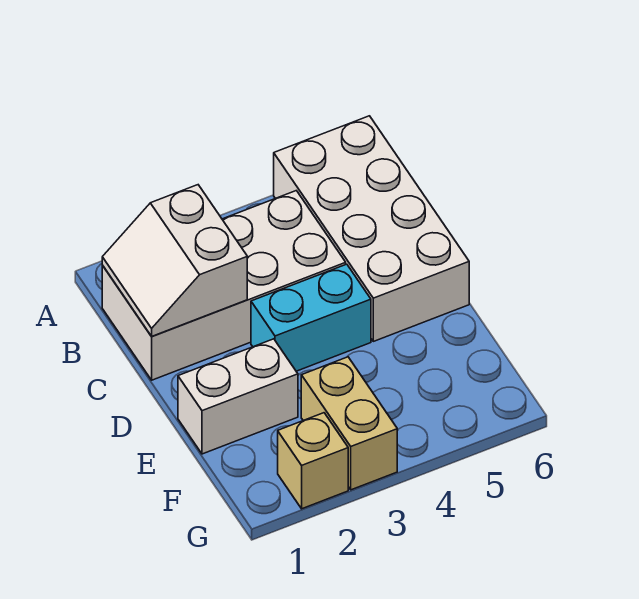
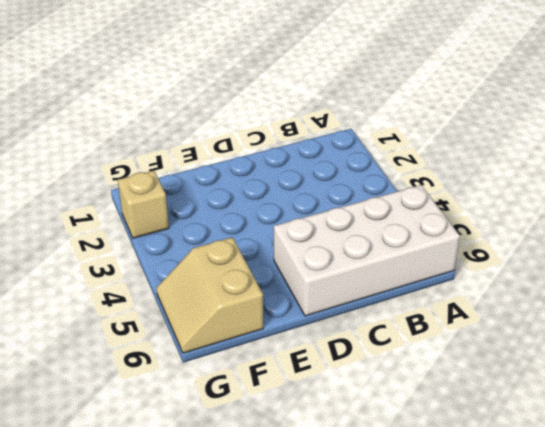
tan 2x2 slope [156,237,263,353] -> none
none -> white 2x4 brick [102,191,346,380]
none -> cyan 1x2 brick [251,264,371,371]

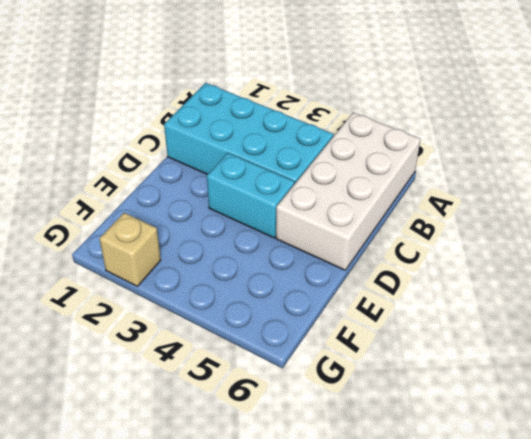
cyan 2x4 brick [164,83,333,184] -> white 2x4 brick [102,191,346,380]
none -> white 1x2 brick [178,339,298,454]
none -> tan 1x2 brick [301,357,397,490]

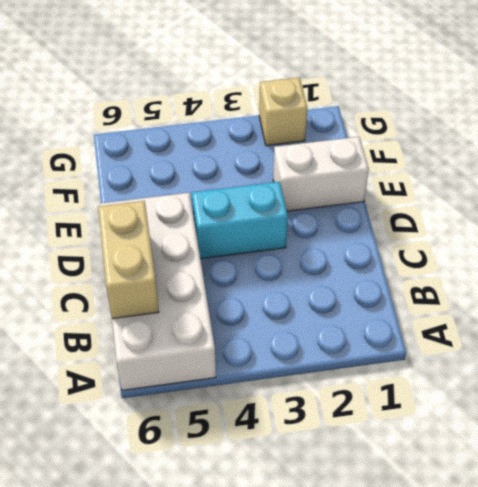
tan 1x2 brick [98,201,159,319] -> tan 1x2 brick moved to [301,357,397,490]
none -> white 2x4 brick [102,191,346,380]
none -> white 2x2 slope [102,185,247,336]

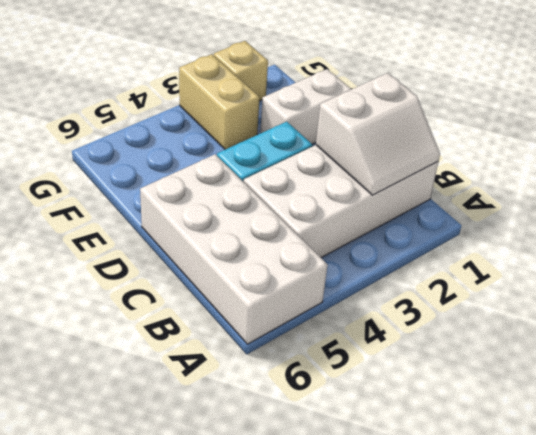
white 2x2 slope [316,73,440,195] -> white 2x2 slope turned to [102,185,247,336]

